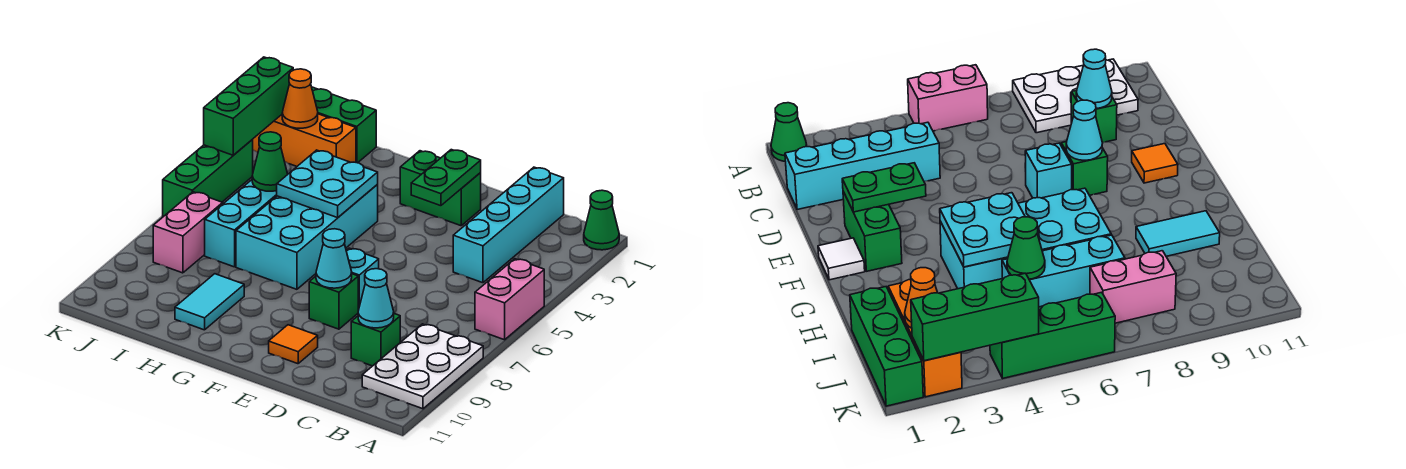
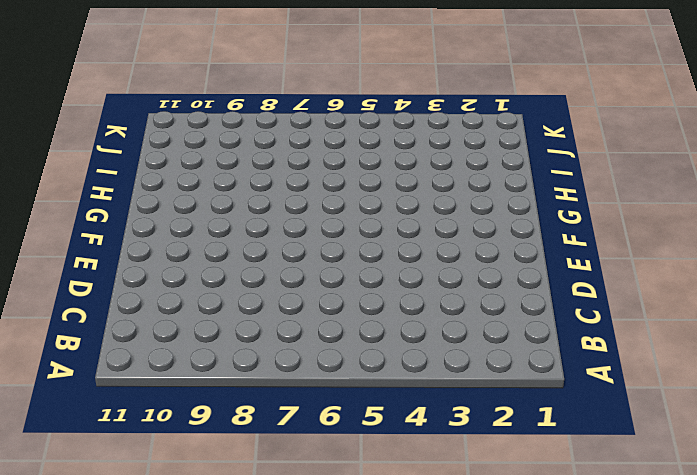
none -> green 1x1 cone [584,190,619,250]
none -> pink 1x2 brick [475,259,544,340]
none -> white 2x3 plate [362,324,483,409]

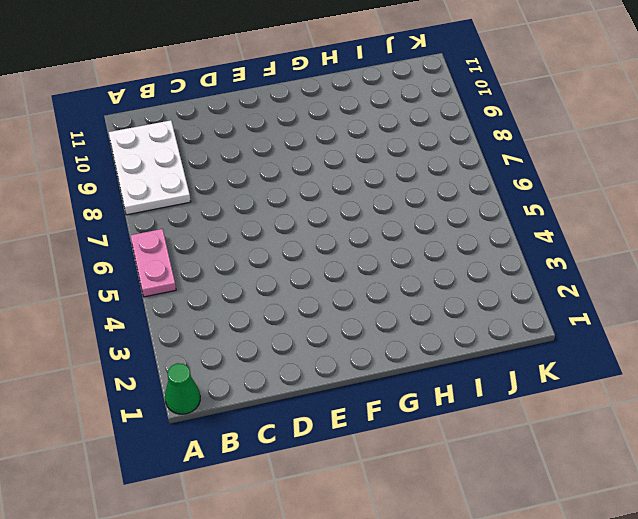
pink 1x2 plate [130,229,176,297] -> pink 1x2 brick [475,259,544,340]
none -> cyan 1x4 brick [453,167,564,283]
none -> green 1x1 brick [351,314,400,366]
none -> green 1x2 brick [400,151,481,226]

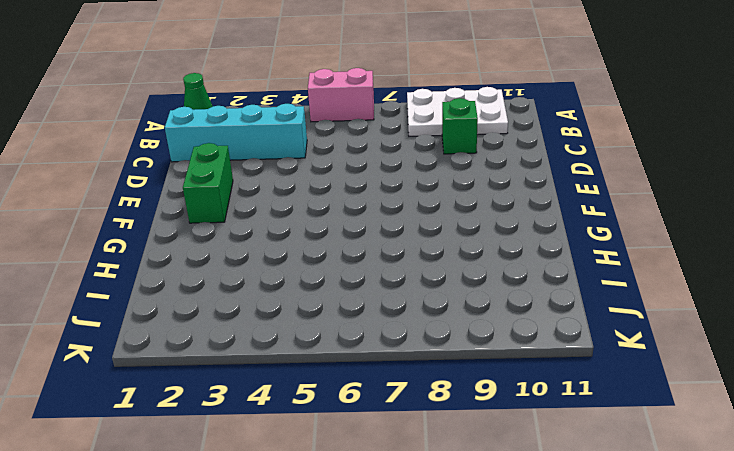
none -> cyan 1x1 brick [346,248,379,311]
none -> green 1x1 brick [309,274,358,329]
none -> orange 1x1 tile [269,325,318,364]

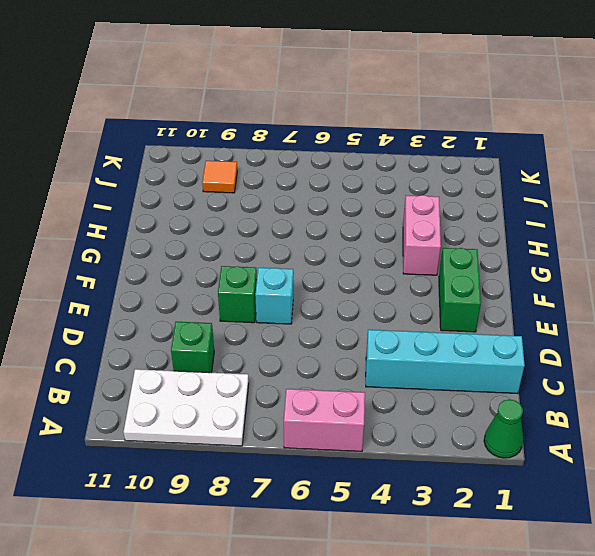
pink 1x2 brick [403,195,441,275] -> pink 1x2 brick turned to [153,192,223,273]
orange 1x1 tile [202,161,237,193] -> orange 1x1 tile moved to [269,325,318,364]
none -> white 1x1 tile [818,238,865,280]
none -> cyan 2x4 brick [236,185,378,289]
none -> cyan 1x2 tile [175,274,244,330]

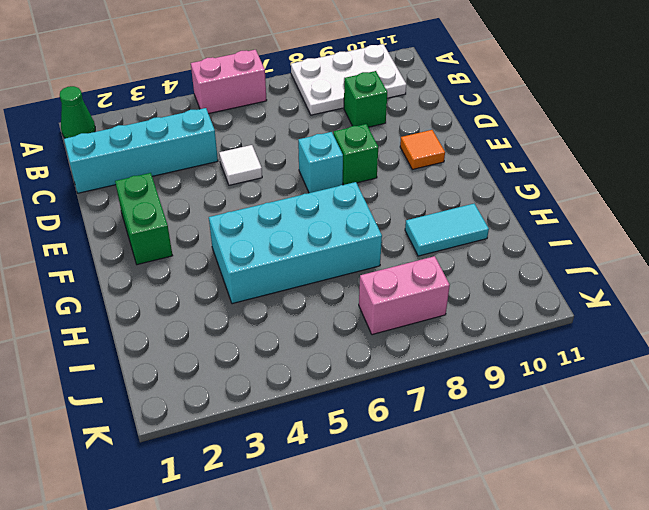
white 1x1 tile [219,145,262,185] -> white 1x1 tile moved to [818,238,865,280]
none -> green 1x3 brick [312,87,376,163]
none -> orange 1x3 brick [253,114,356,166]
none -> cyan 1x3 brick [205,180,277,267]

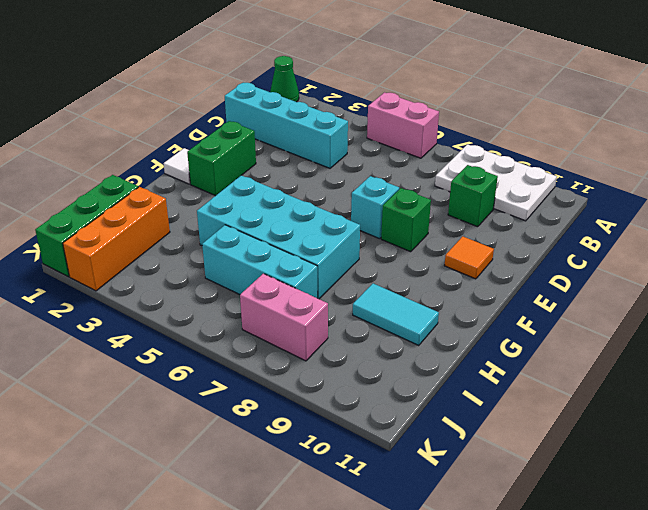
none -> green 1x3 brick [163,139,253,217]
none -> cyan 1x1 cone [358,269,394,328]
none -> green 1x2 plate [411,150,481,206]

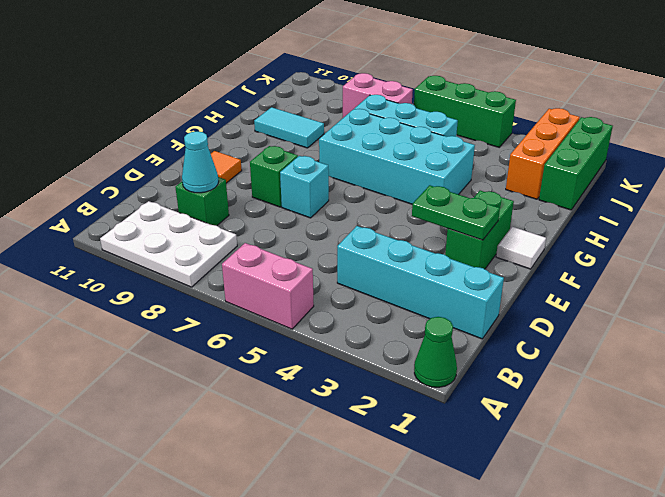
none -> cyan 1x1 cone [316,229,352,288]
none -> cyan 2x2 plate [277,150,378,218]
none -> green 1x1 cone [252,132,288,191]

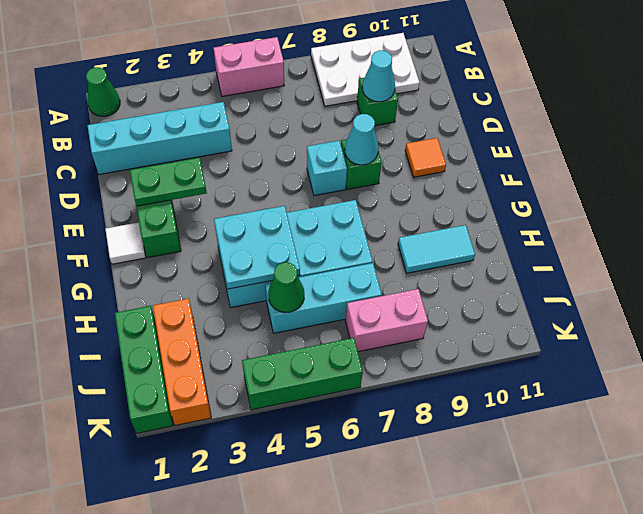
none -> orange 1x1 cone [282,69,318,128]
none -> green 1x3 brick [204,57,293,155]

